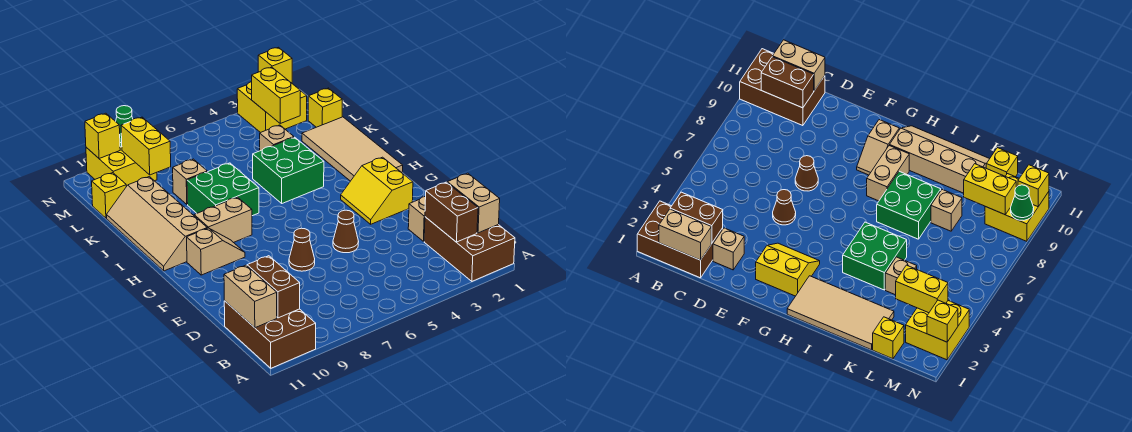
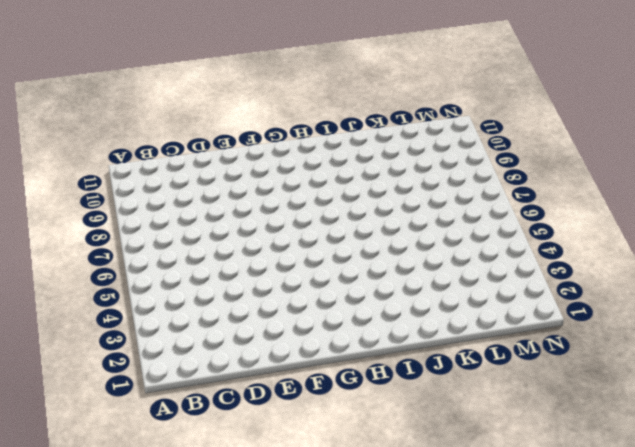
none -> brown 2x3 brick [424,217,515,281]
none -> brown 2x3 brick [224,301,316,368]
none -> tan 1x1 brick [408,196,426,242]

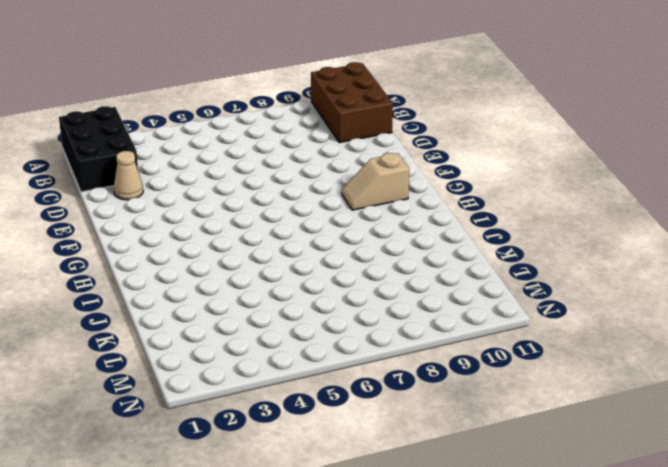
black 2x3 brick [59,106,138,192] -> brown 2x3 brick [424,217,515,281]
tan 1x1 cone [114,151,143,200] -> tan 1x1 brick [408,196,426,242]
none -> brown 1x1 cone [333,210,359,253]
none -> brown 1x1 cone [289,228,315,271]
none -> yellow 2x2 slope [341,157,413,224]

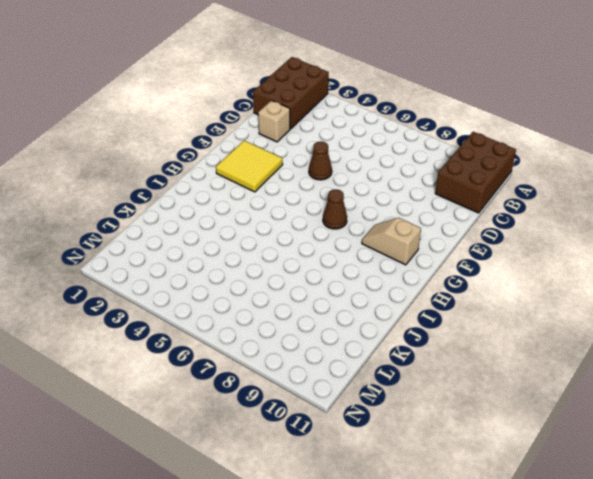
yellow 2x2 tile [216,141,283,192] -> yellow 2x2 slope [341,157,413,224]
brown 1x1 cone [323,189,347,229] -> brown 1x1 cone moved to [289,228,315,271]
none -> tan 2x4 tile [302,117,403,181]
none -> tan 1x2 brick [194,197,252,243]
none -> tan 2x4 slope [107,177,207,271]

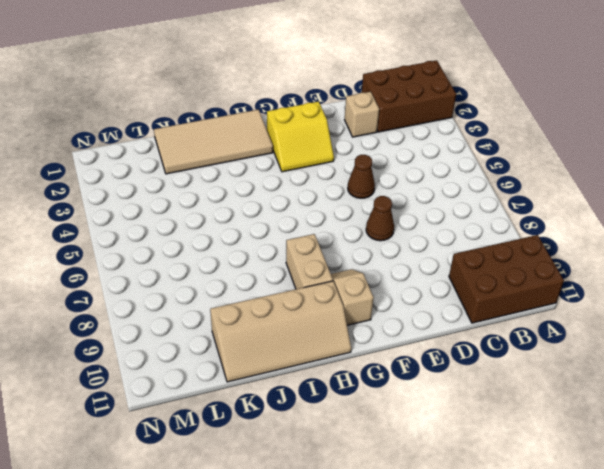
none -> green 2x2 brick [253,137,324,203]
none -> green 2x2 brick [187,163,259,216]
none -> tan 1x1 brick [260,125,294,151]

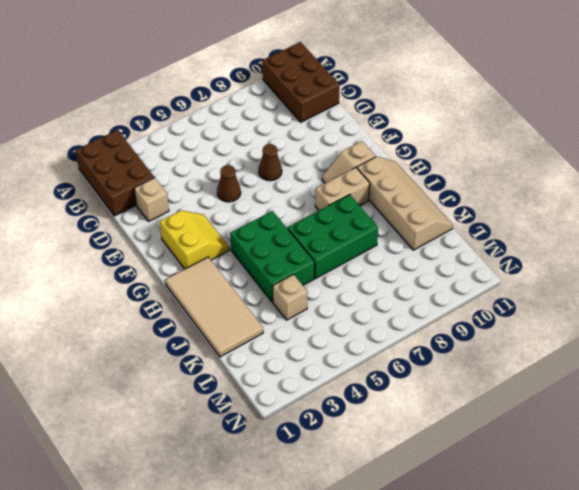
green 2x3 brick [230,211,315,302] -> green 2x2 brick [253,137,324,203]
green 2x3 brick [288,194,378,279] -> green 2x2 brick [187,163,259,216]
none -> tan 1x1 brick [173,159,207,204]
none -> yellow 1x1 brick [308,88,342,127]
none -> yellow 1x1 brick [92,173,126,218]

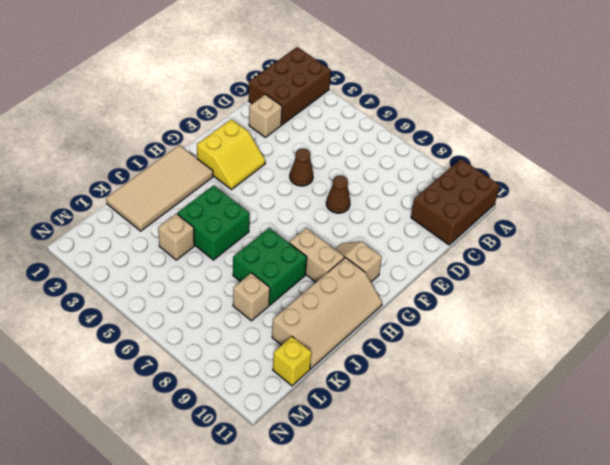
none -> yellow 1x1 brick [308,88,342,127]
none -> yellow 2x2 brick [237,82,307,133]
none -> yellow 2x2 brick [86,147,157,186]

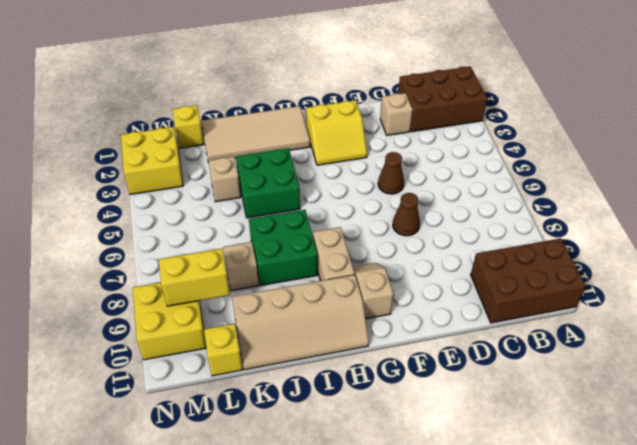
none -> tan 1x2 brick [447,173,500,233]
none -> brown 1x2 brick [425,182,478,242]
none -> brown 1x2 brick [247,256,300,318]

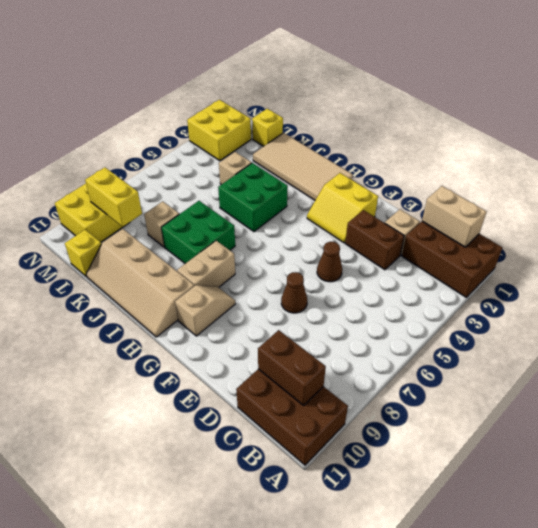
brown 1x2 brick [345,210,404,270] -> brown 1x2 brick moved to [425,182,478,242]
none -> tan 1x2 brick [224,265,277,328]
none -> yellow 1x2 brick [252,67,301,123]
none -> yellow 1x1 brick [258,47,292,83]

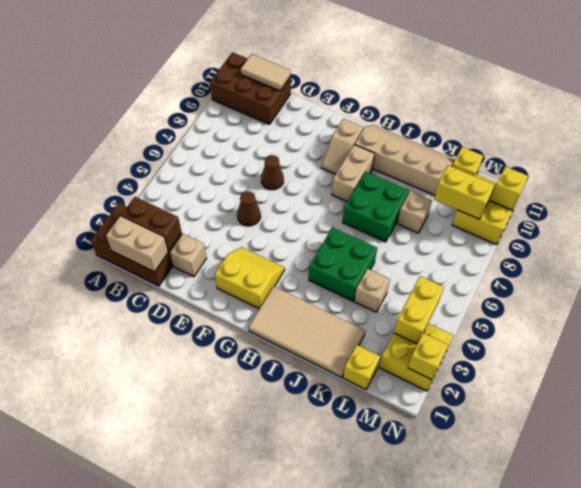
tan 1x2 tile [241,54,291,91] -> tan 1x2 brick [224,265,277,328]
yellow 1x2 brick [394,276,444,344] -> yellow 1x2 brick turned to [252,67,301,123]
none -> brown 1x2 brick [247,256,300,318]
none -> green 1x1 cone [116,106,133,147]

